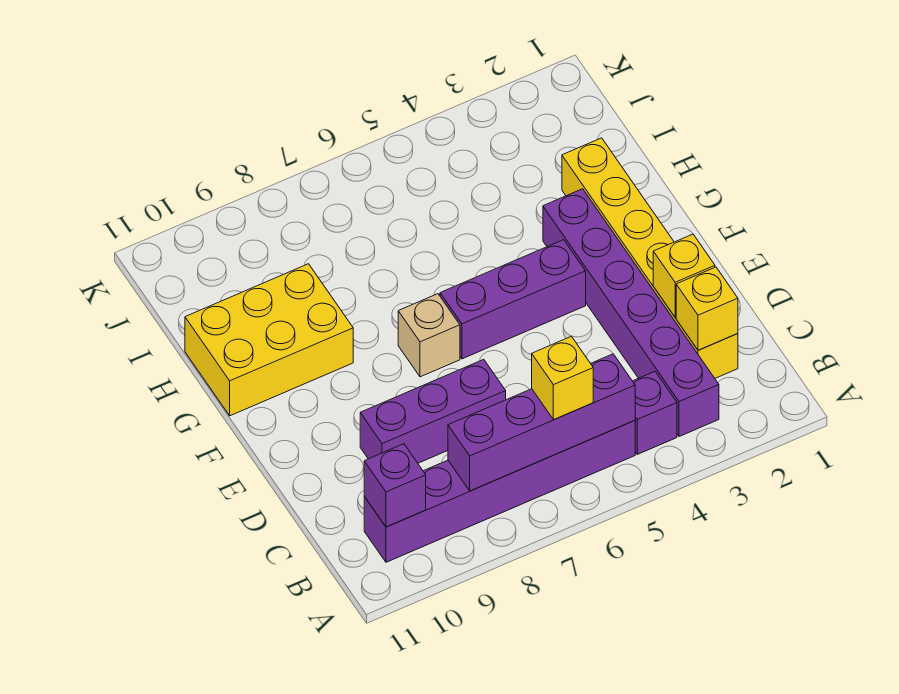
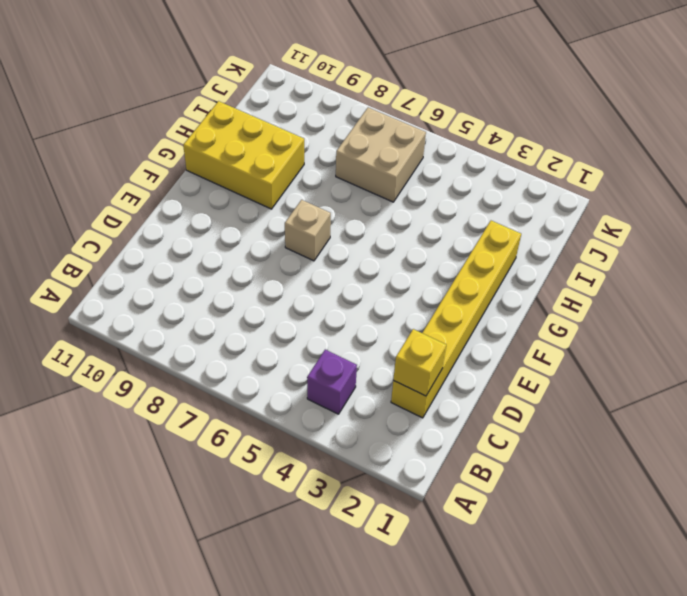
tan 2x2 brick [336,108,426,202] -> none
none -> purple 1x6 brick [543,189,719,437]
none -> purple 1x6 brick [364,421,635,562]
none -> purple 1x3 brick [360,359,506,463]

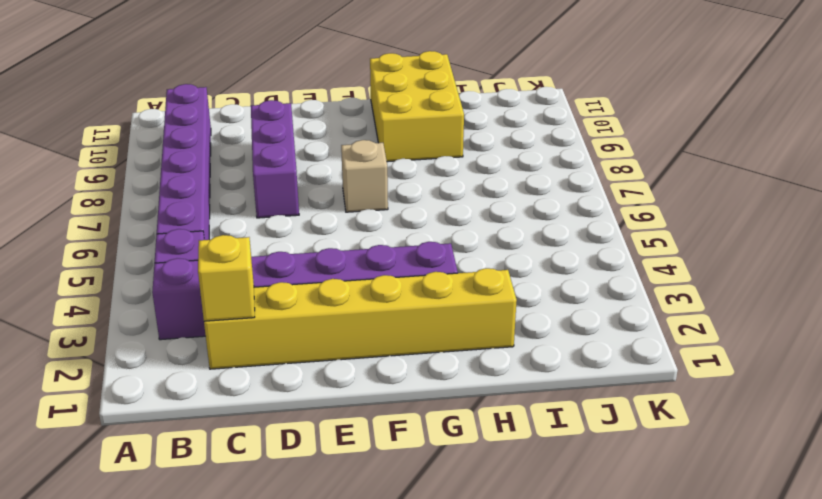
none -> purple 1x3 brick [440,240,586,359]
none -> purple 1x4 brick [448,354,635,491]
none -> purple 1x1 brick [364,444,426,527]

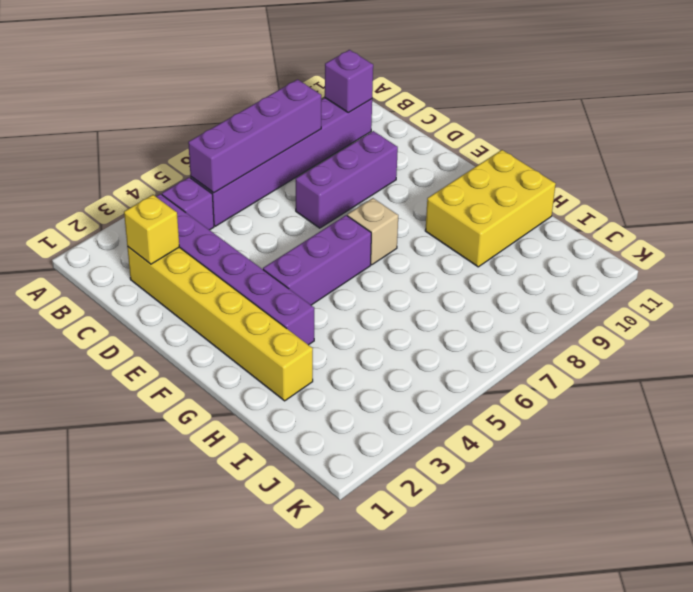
none -> yellow 1x1 brick [653,234,715,317]
none -> yellow 1x1 brick [532,336,593,420]

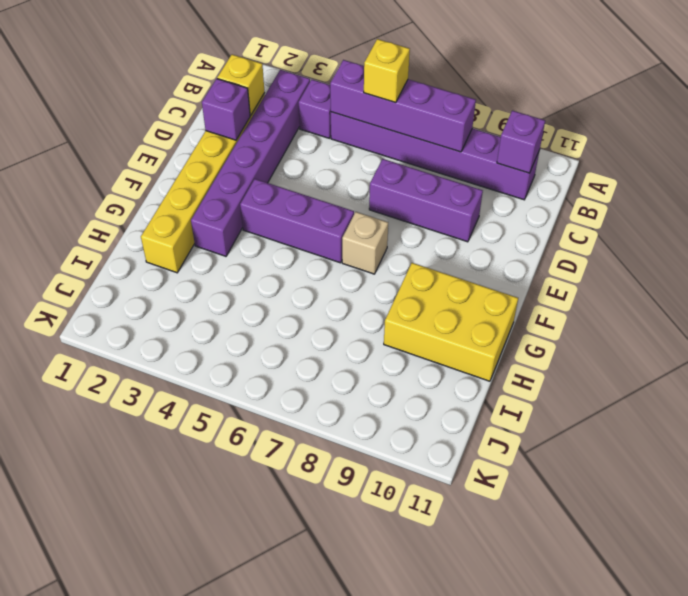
purple 1x1 brick [202,79,250,140] -> yellow 1x1 brick [653,234,715,317]

